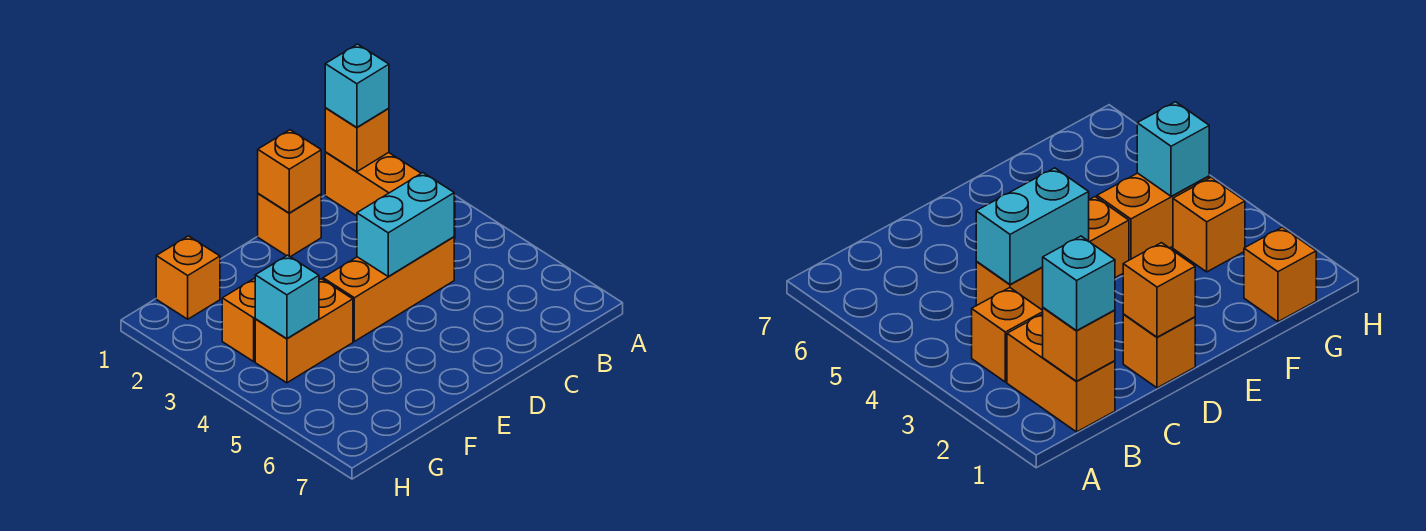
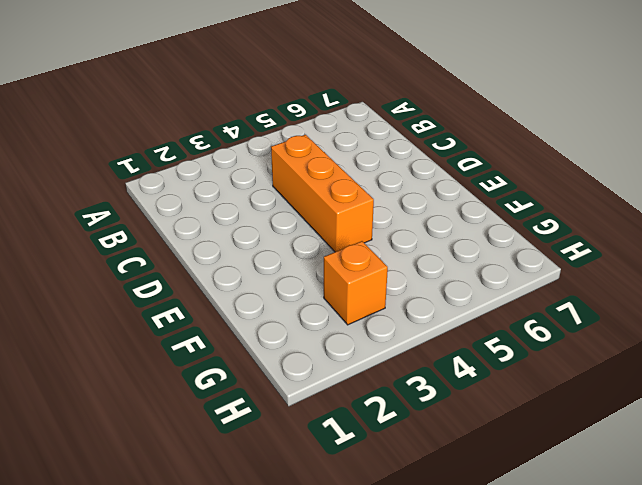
none -> orange 1x2 brick [325,152,421,216]
none -> orange 1x1 brick [972,288,1043,382]
none -> orange 1x1 brick [258,194,321,257]

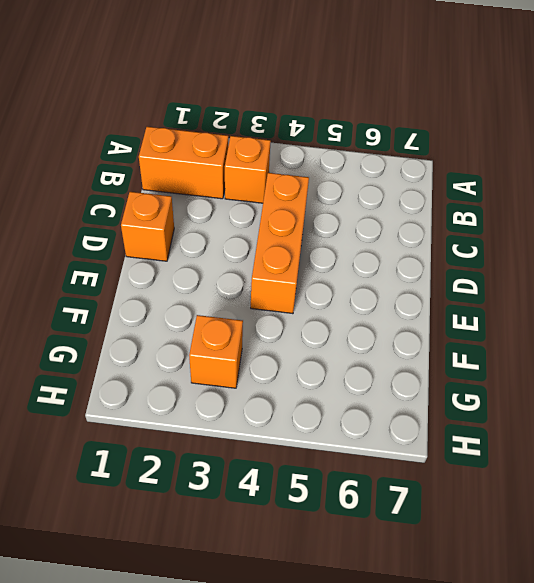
none -> orange 1x2 brick [255,279,353,383]
none -> orange 1x1 brick [156,236,220,319]
none -> orange 1x1 brick [325,108,389,172]

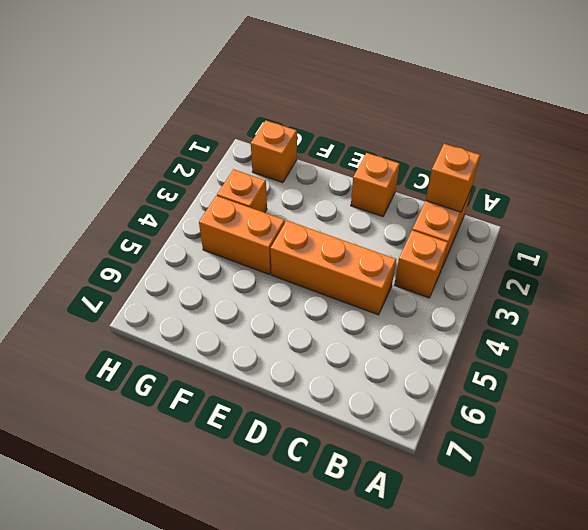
none -> cyan 1x2 brick [357,173,454,276]
none -> orange 1x1 brick [258,130,321,213]
none -> cyan 1x1 brick [255,255,319,339]

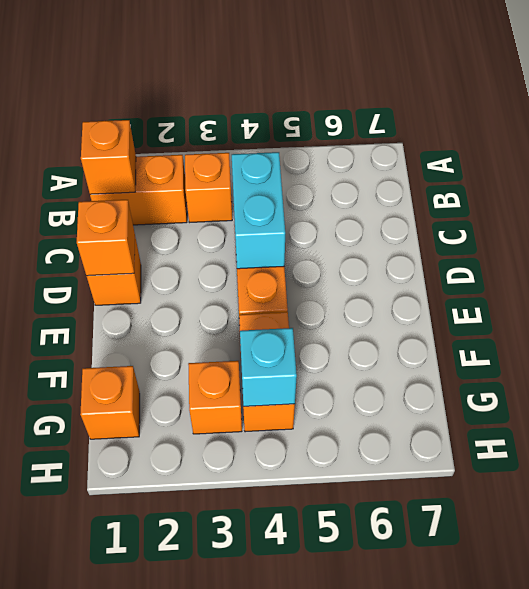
none -> cyan 1x1 brick [325,44,389,127]

